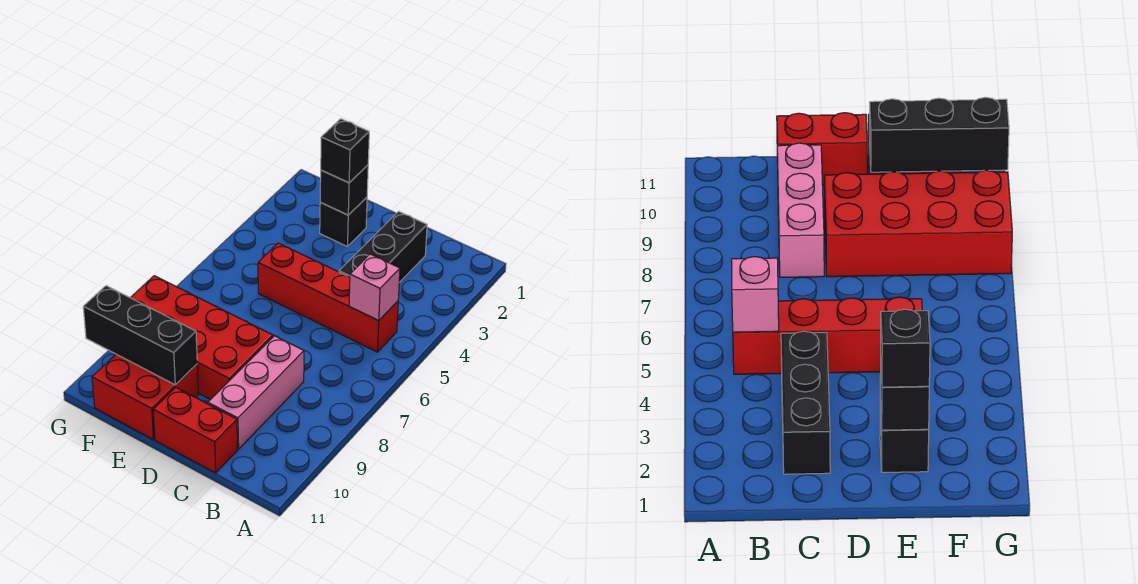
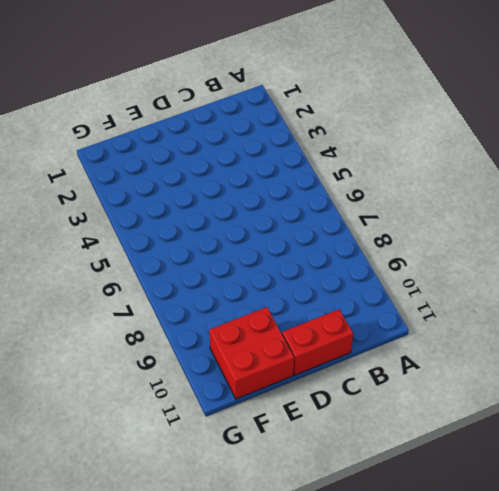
none -> red 1x4 brick [258,243,398,352]
none -> black 1x3 brick [339,211,427,283]

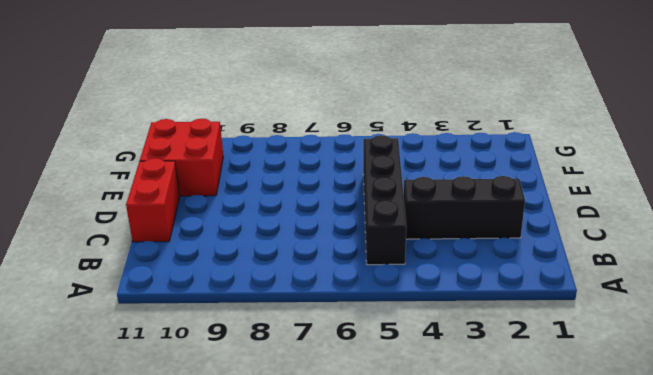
black 1x4 brick [363,135,406,265] -> red 1x4 brick [258,243,398,352]
none -> pink 1x3 brick [208,336,304,449]
none -> red 2x4 brick [131,276,273,400]

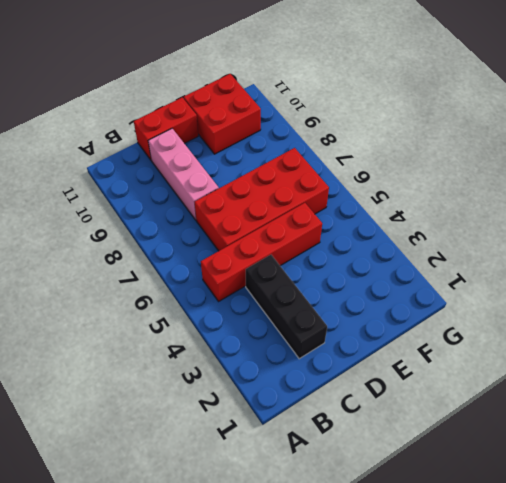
red 2x4 brick [195,148,329,251] -> red 2x4 brick moved to [131,276,273,400]
none -> black 1x1 brick [320,197,367,247]
none -> pink 1x1 brick [349,254,400,321]

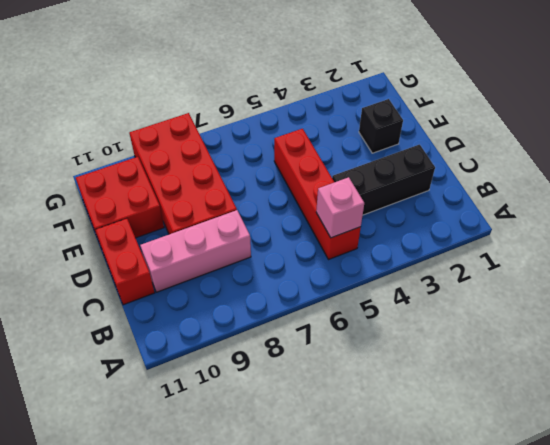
none -> black 1x1 brick [320,165,368,215]
none -> black 1x3 brick [83,286,197,385]

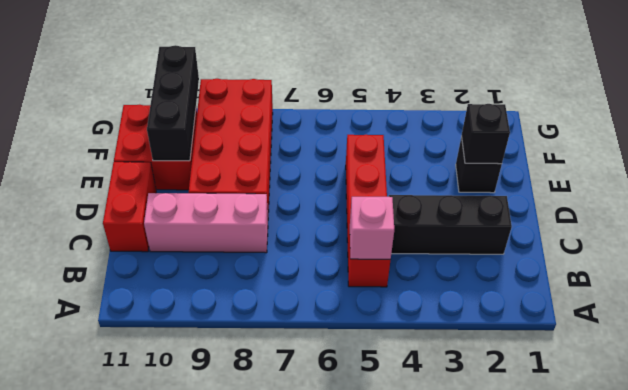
none -> black 1x1 brick [321,119,369,183]

